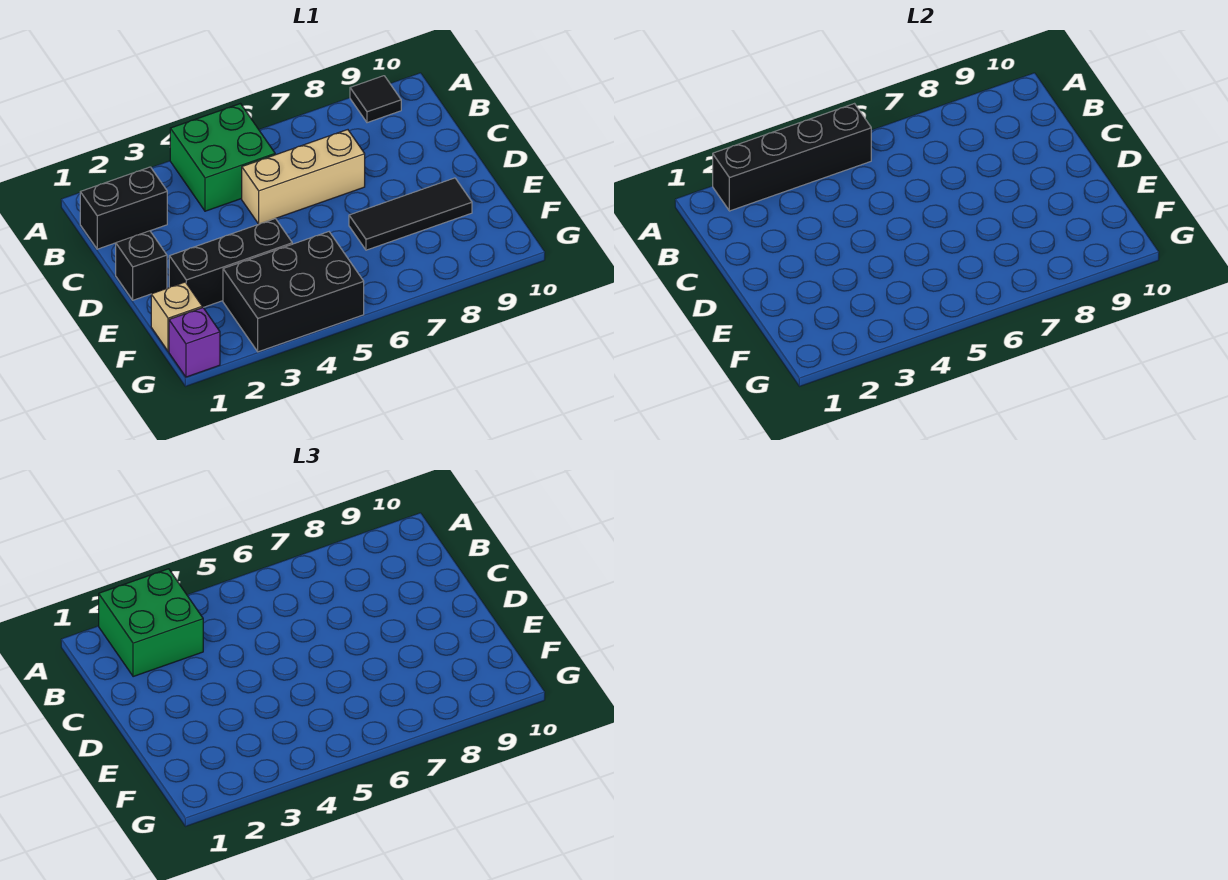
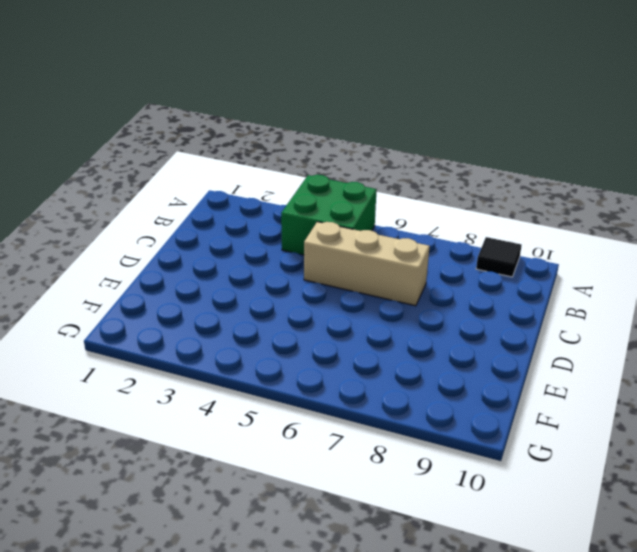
none -> black 1x2 brick [80,167,167,249]
none -> black 1x1 brick [116,231,167,300]
none -> black 1x3 brick [169,219,292,308]

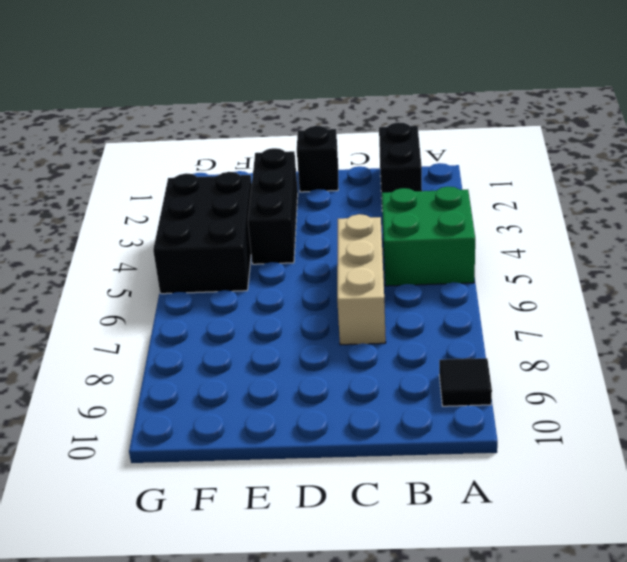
none -> black 1x3 tile [349,178,472,250]
none -> tan 1x1 brick [151,282,202,352]
none -> purple 1x1 brick [169,308,220,377]

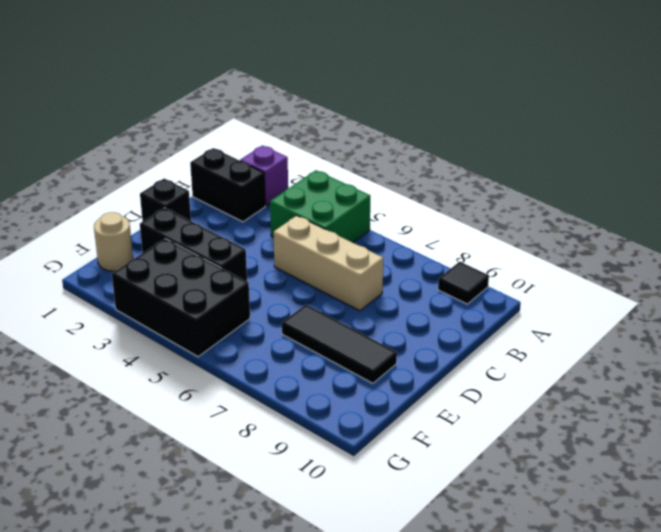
purple 1x1 brick [240,146,288,206] -> purple 1x1 brick moved to [169,308,220,377]
tan 1x1 round brick [94,212,133,271] -> tan 1x1 brick [151,282,202,352]
none -> black 1x4 brick [713,104,871,211]
none -> green 2x2 brick [99,569,203,677]

